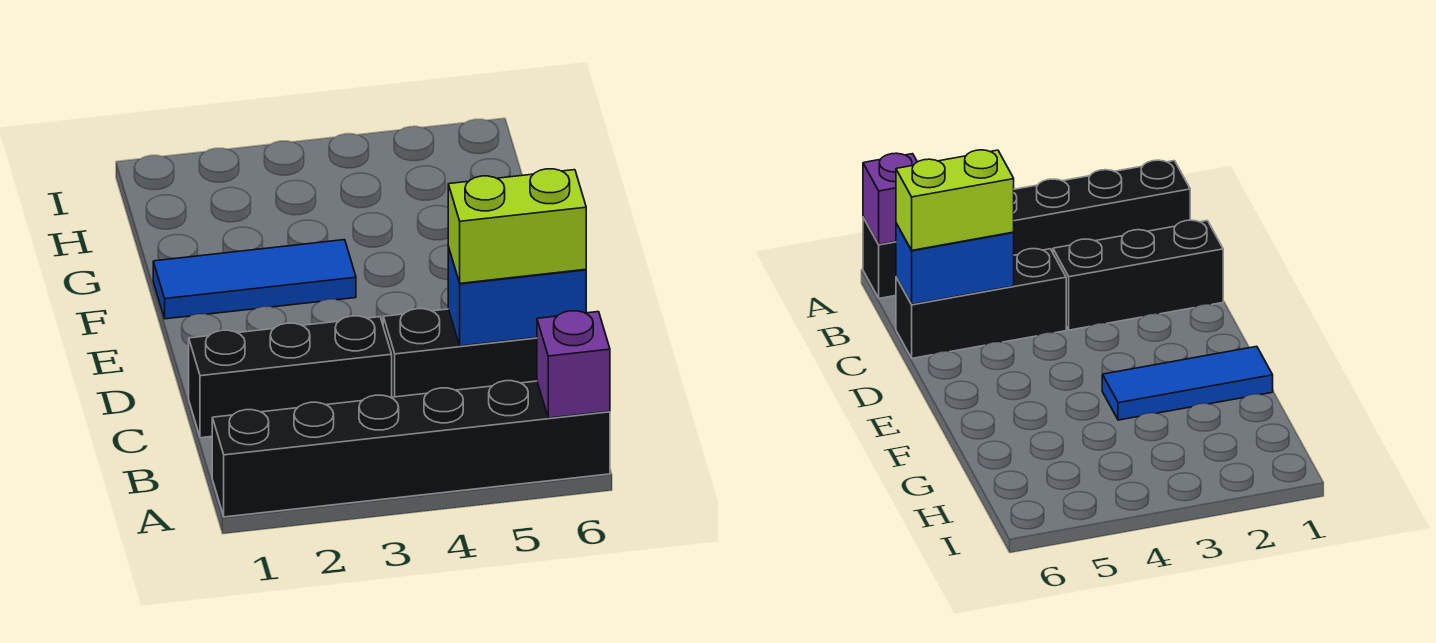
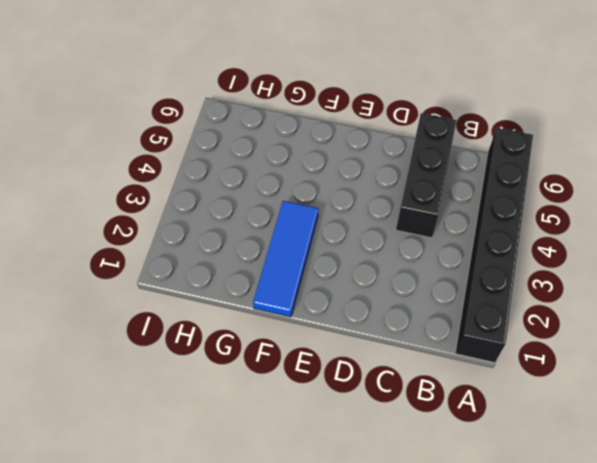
none -> black 1x3 brick [189,316,392,438]
none -> purple 1x1 brick [537,311,610,418]

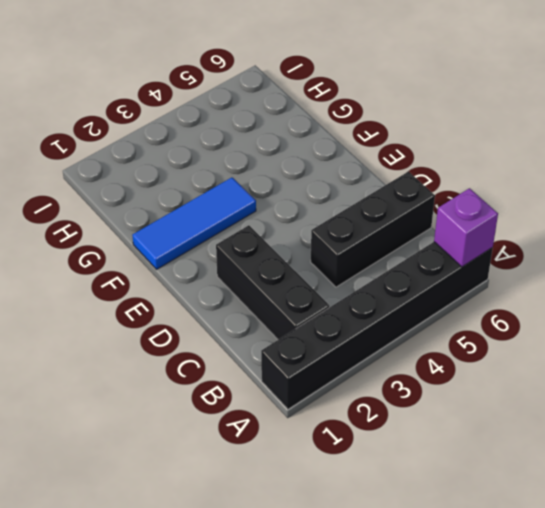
black 1x3 brick [216,225,329,340] -> black 1x3 brick turned to [189,316,392,438]
none -> blue 1x2 brick [448,247,586,346]
none -> lime 1x2 brick [448,169,586,283]

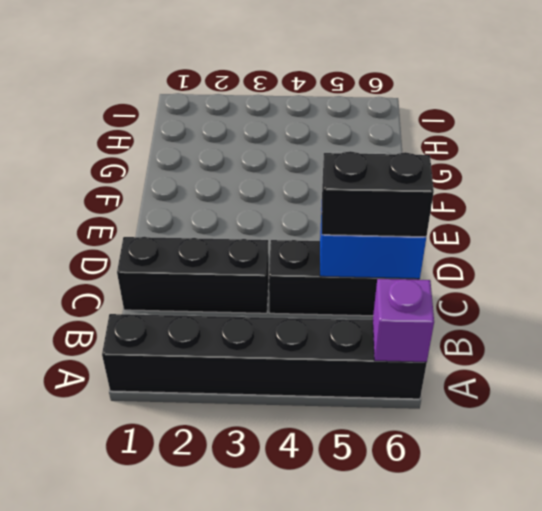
black 1x2 brick [322,151,434,237] -> lime 1x2 brick [448,169,586,283]
none -> blue 1x3 tile [153,240,356,319]

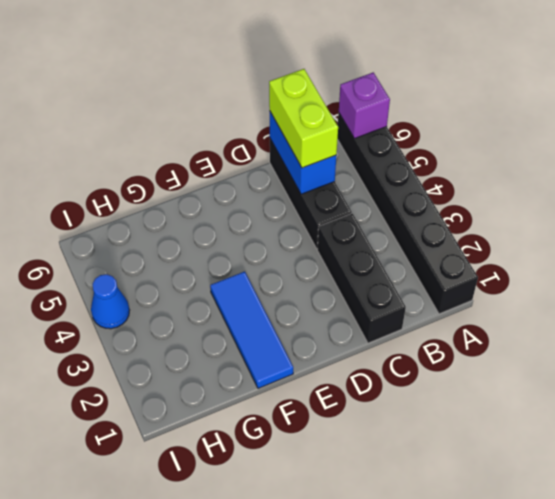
blue 1x1 cone [91,274,130,329] -> none

